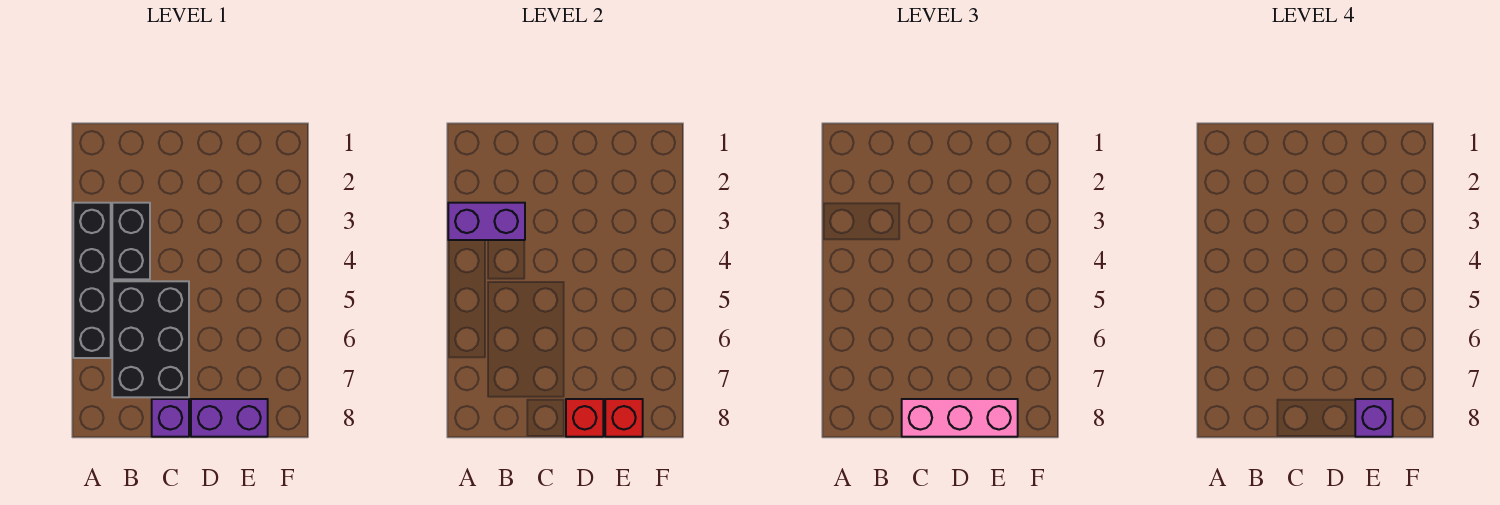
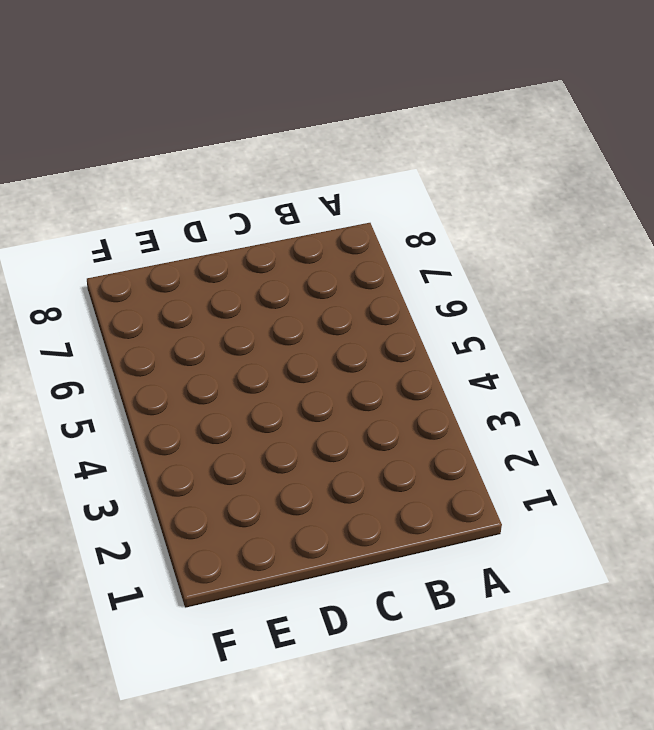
none -> black 1x4 brick [73,203,111,358]
none -> black 1x2 brick [112,203,150,279]

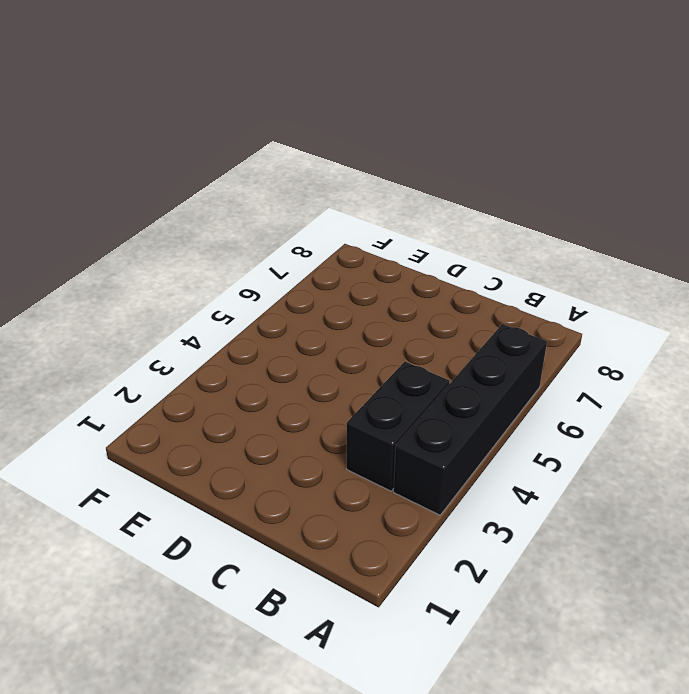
none -> black 2x3 brick [112,281,189,397]
none -> purple 1x1 brick [152,399,189,437]

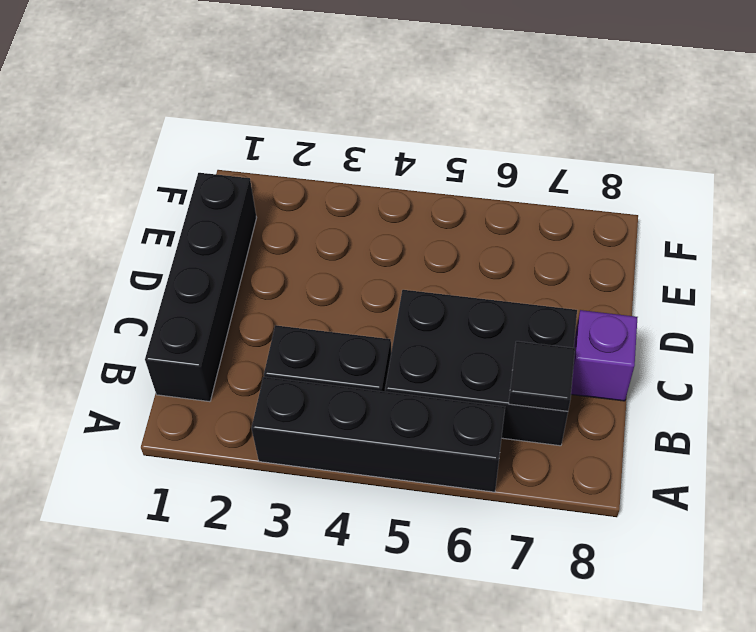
black 1x4 brick [145,173,257,402] -> none
black 1x1 tile [509,341,575,411] -> none
none -> purple 1x2 brick [191,399,268,437]
none -> purple 1x2 brick [448,203,525,240]

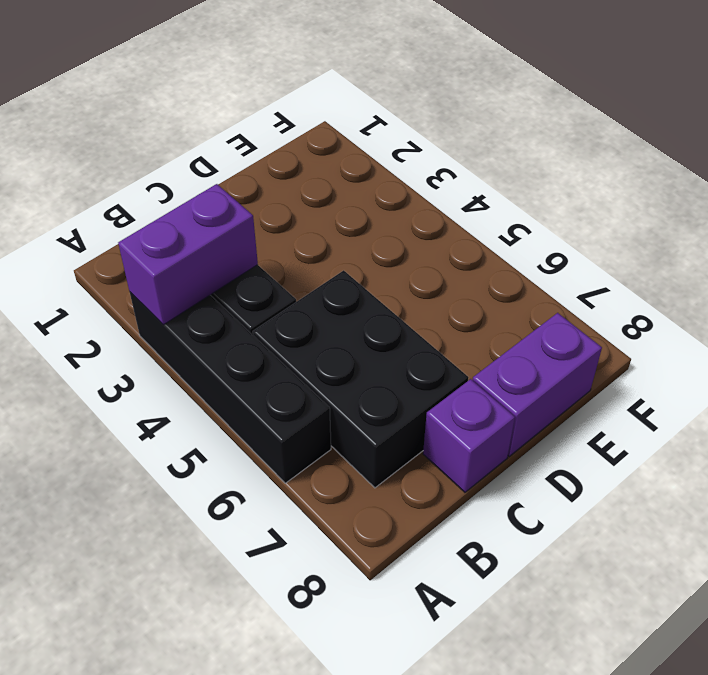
none -> red 1x1 brick [566,399,603,437]
none -> red 1x1 brick [605,399,643,437]

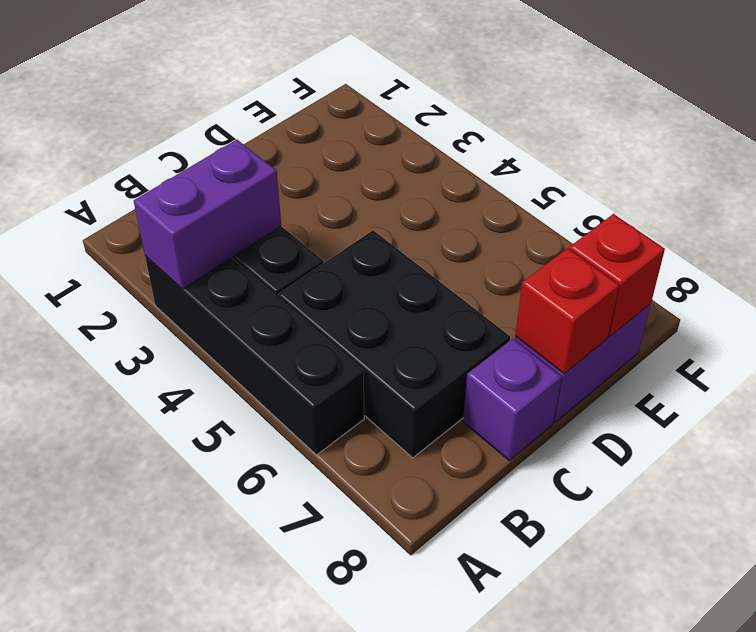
none -> pink 1x3 brick [902,399,1018,437]
none -> purple 1x1 brick [1355,399,1393,437]

